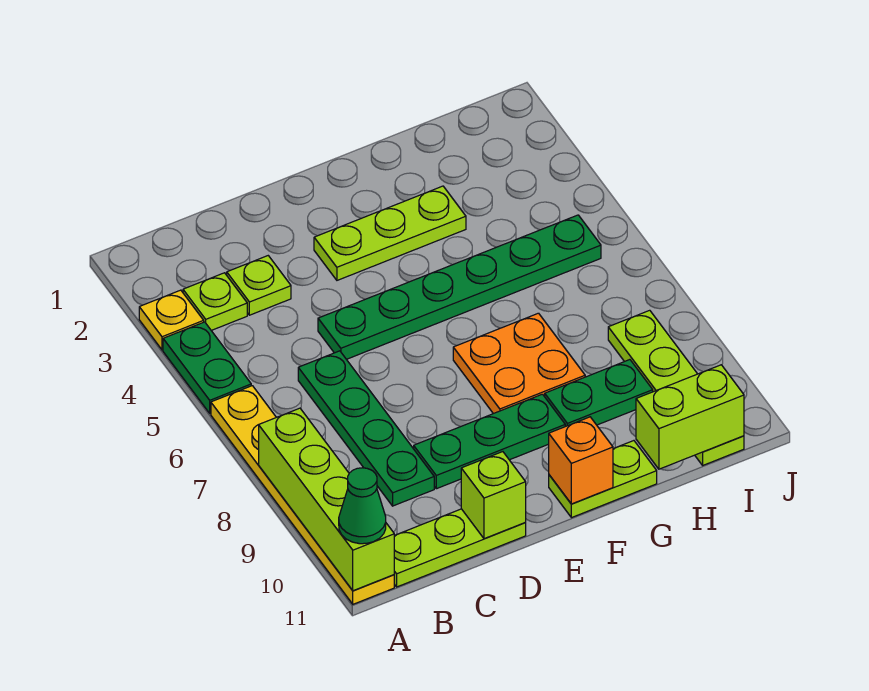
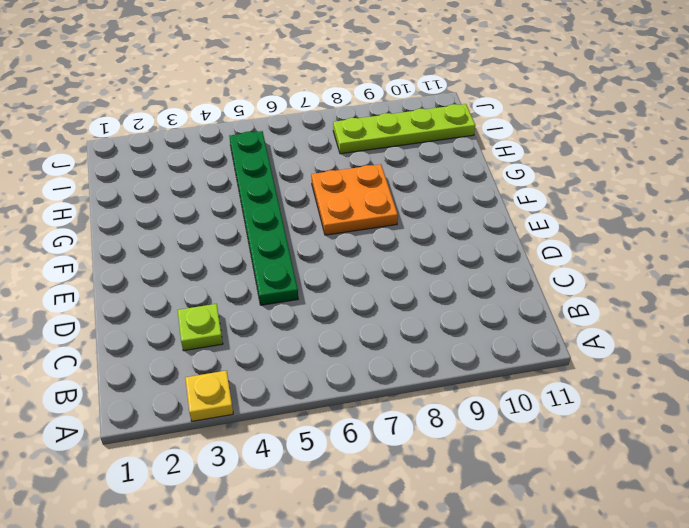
none -> green 1x2 plate [163,322,251,413]
none -> yellow 1x6 plate [211,386,394,604]
none -> lime 1x1 plate [183,273,247,330]

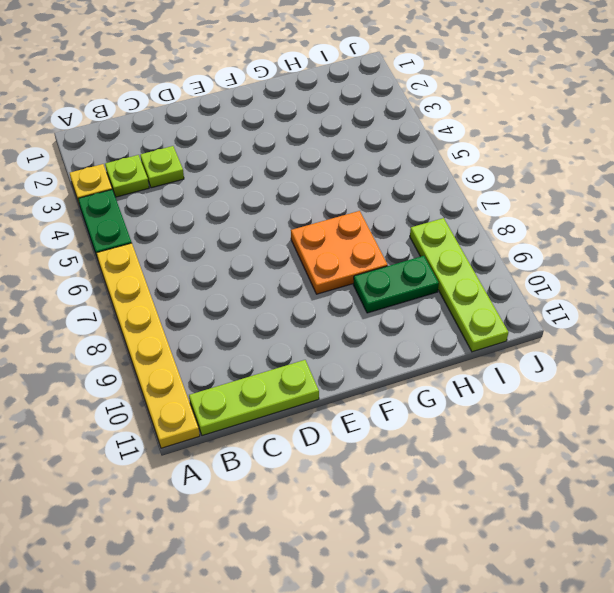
none -> green 1x4 plate [298,351,434,506]
none -> green 1x6 plate [318,215,601,359]
none -> green 1x3 plate [414,394,565,489]

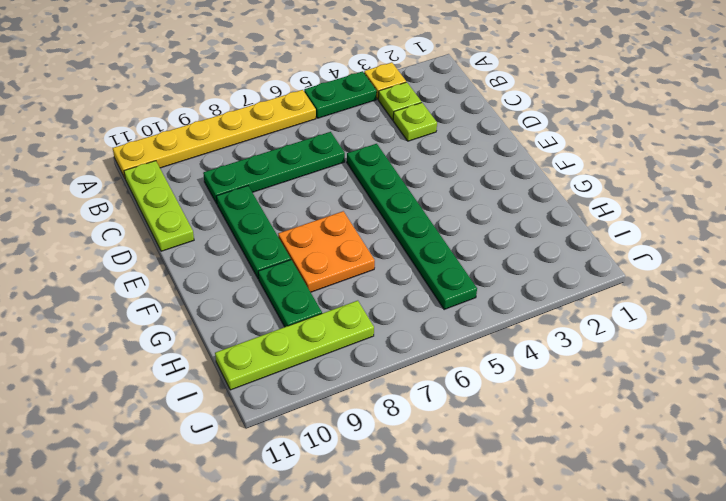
none -> lime 1x3 plate [314,186,466,280]
none -> lime 1x2 plate [549,441,657,518]
none -> lime 1x4 brick [259,408,394,591]

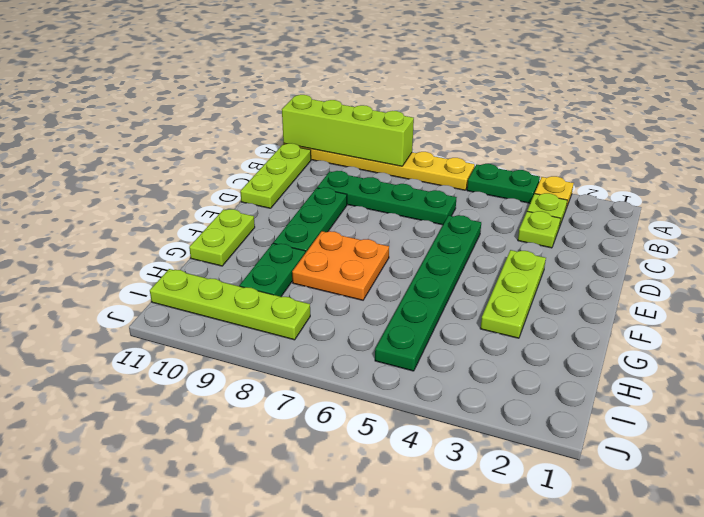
none -> lime 1x1 brick [461,452,526,539]
none -> orange 1x1 brick [549,417,613,504]
none -> lime 1x2 brick [636,365,744,469]

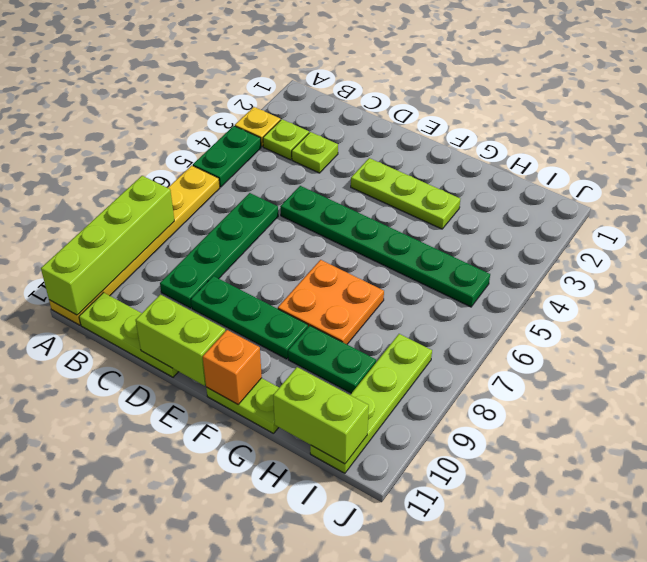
lime 1x2 brick [136,295,225,386] -> lime 1x1 brick [461,452,526,539]
none -> green 1x1 cone [339,468,386,544]

